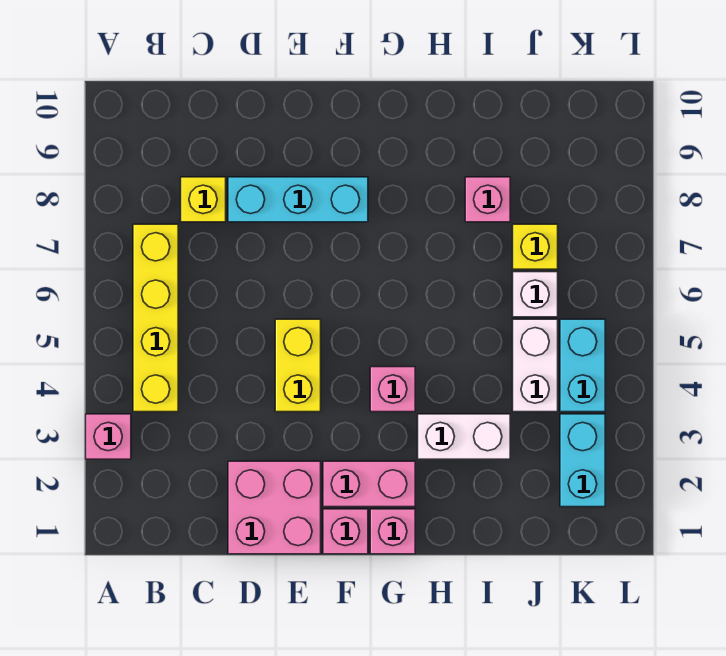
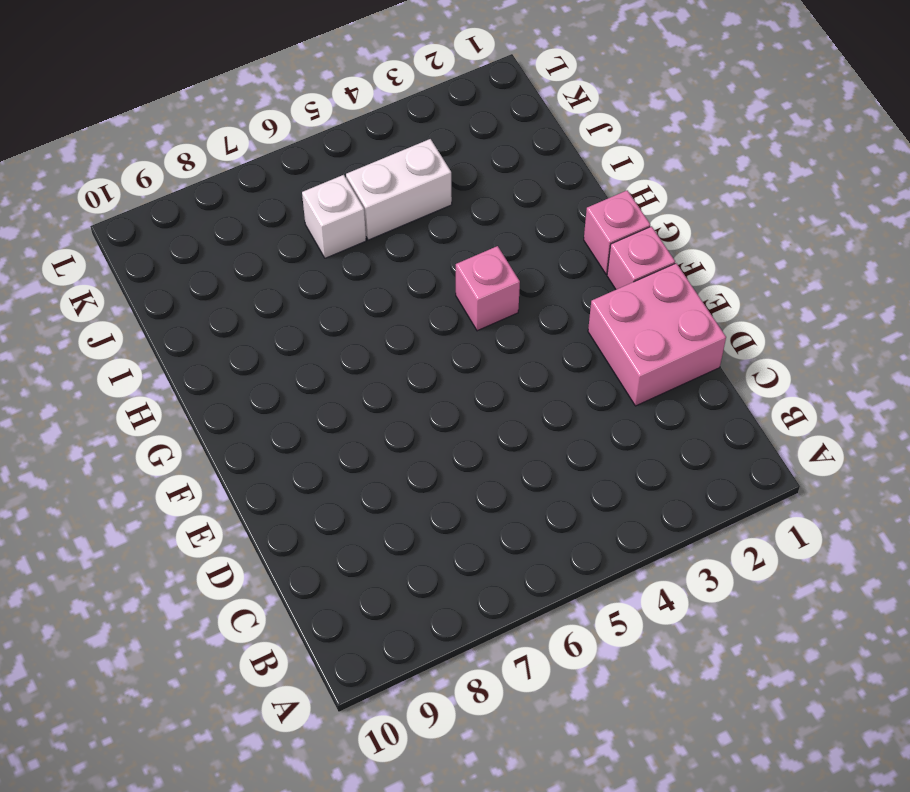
none -> pink 1x1 brick [86,414,131,459]
none -> yellow 1x4 brick [133,224,178,412]
none -> yellow 1x1 brick [181,177,226,222]

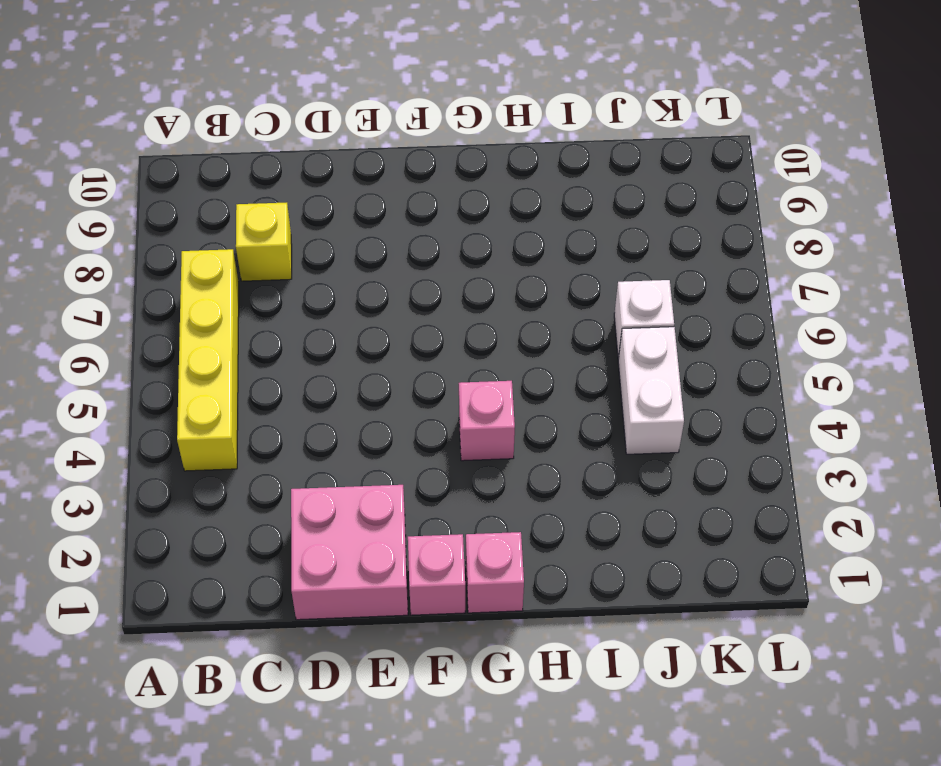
none -> pink 1x1 brick [86,414,131,459]
none -> cyan 1x3 brick [228,177,368,222]
none -> yellow 1x2 brick [275,319,321,412]

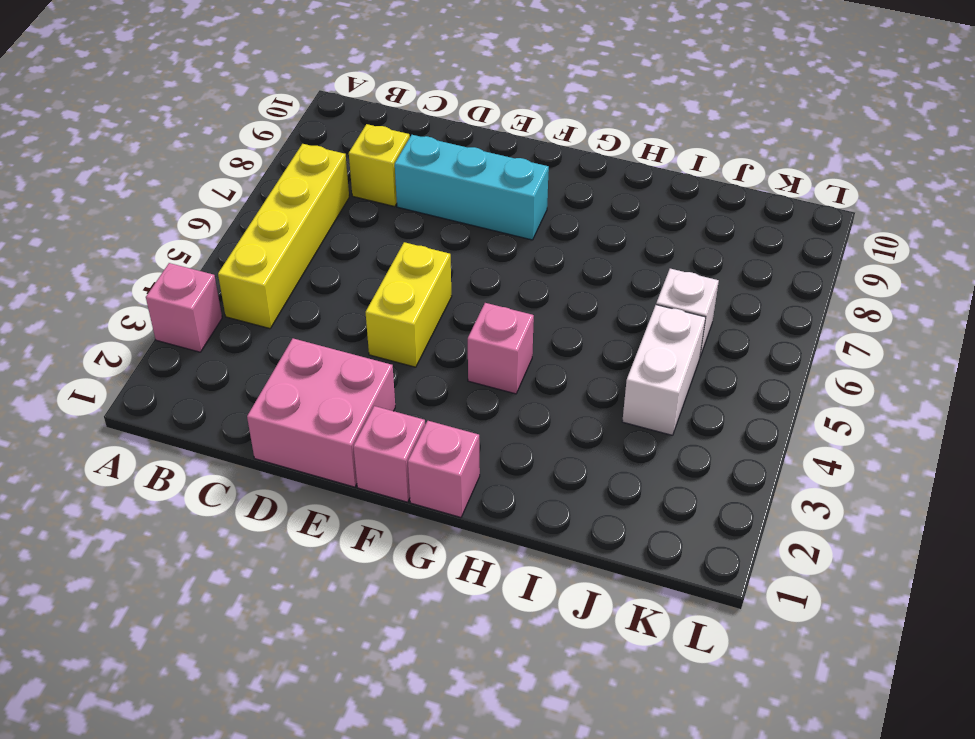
none -> pink 1x2 brick [323,461,415,507]
none -> white 1x2 brick [418,414,510,459]
none -> pink 1x1 brick [465,177,510,222]

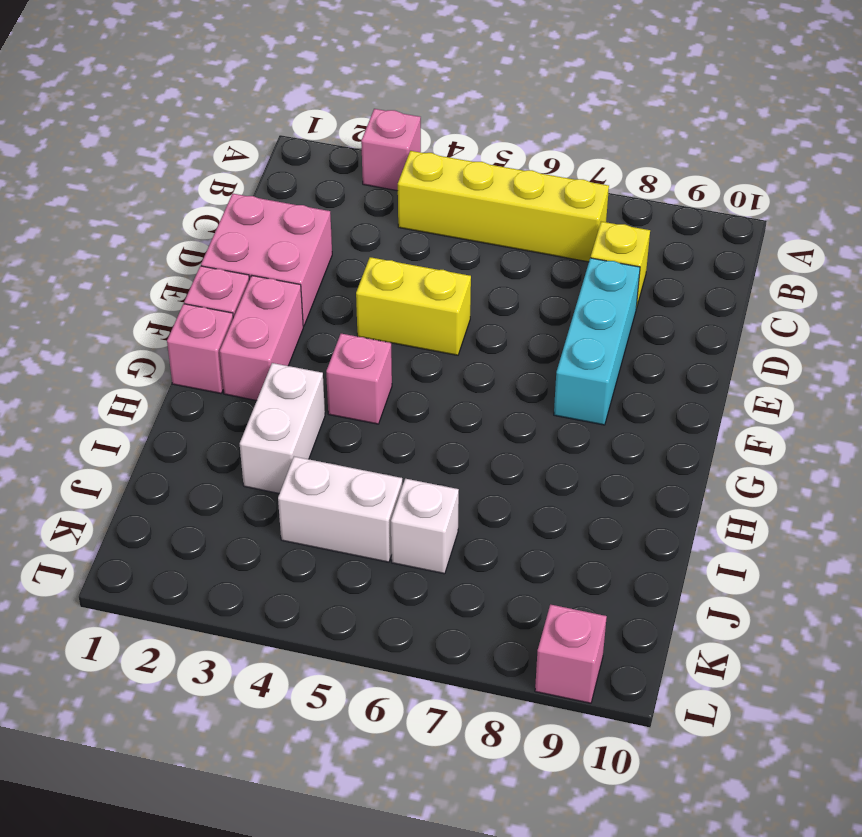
pink 1x1 brick [535,604,607,703] -> pink 1x1 brick moved to [465,177,510,222]
none -> yellow 1x1 brick [513,224,558,269]
none -> cyan 1x2 brick [560,414,605,507]
none -> cyan 1x2 brick [560,319,605,412]

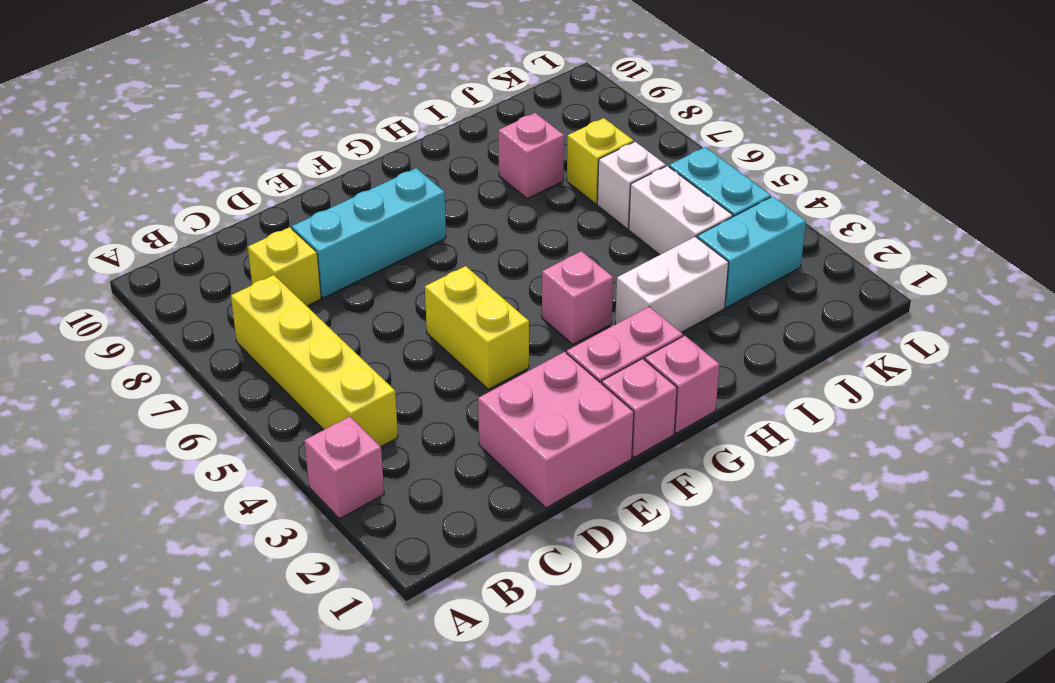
cyan 1x2 brick [697,196,806,307] -> cyan 1x2 brick turned to [560,414,605,507]

